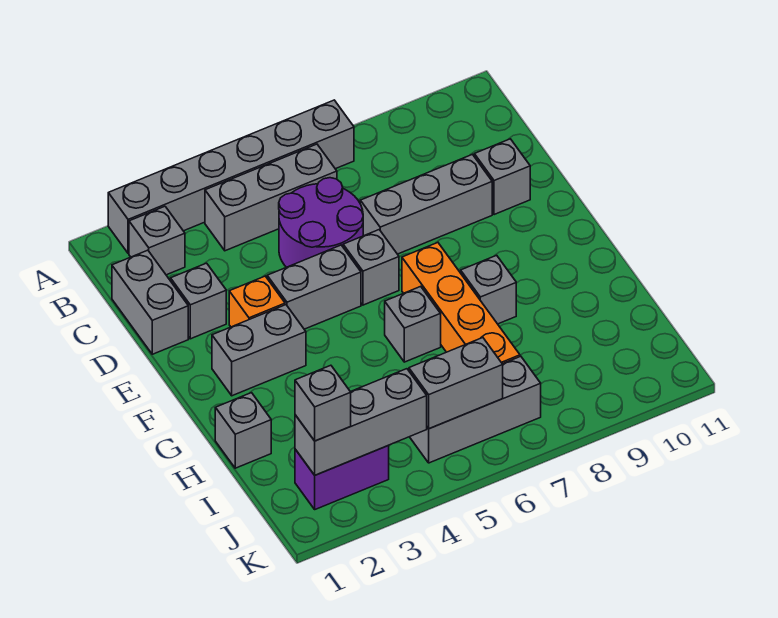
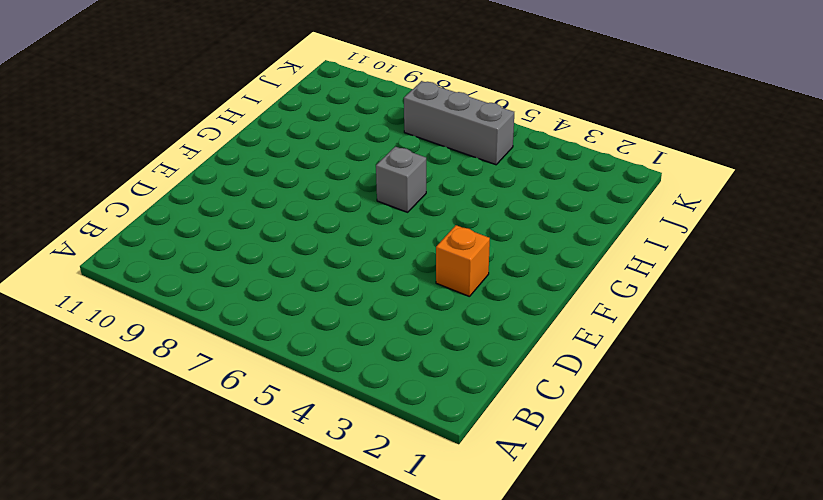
none -> grey 1x6 brick [108,100,354,253]
none -> grey 1x1 brick [129,206,185,275]
none -> grey 1x3 brick [205,144,337,251]

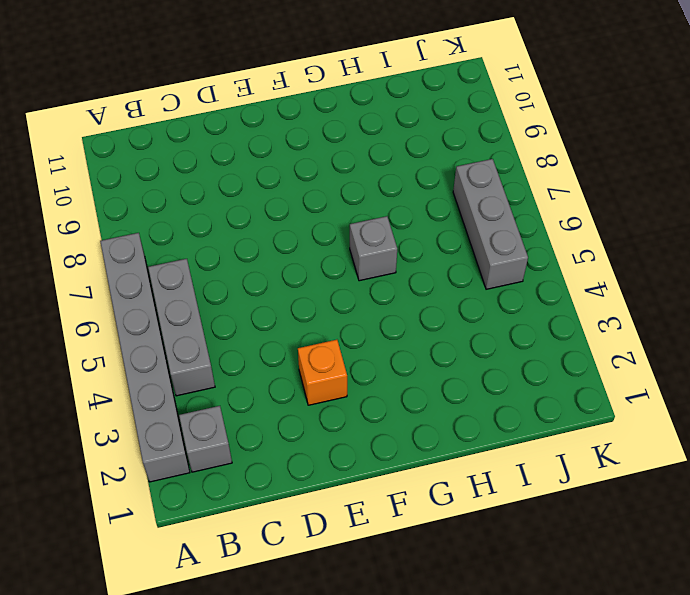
none -> grey 1x2 brick [112,250,188,354]
none -> purple 2x2 round brick [279,178,363,267]
none -> grey 1x1 brick [171,263,226,339]

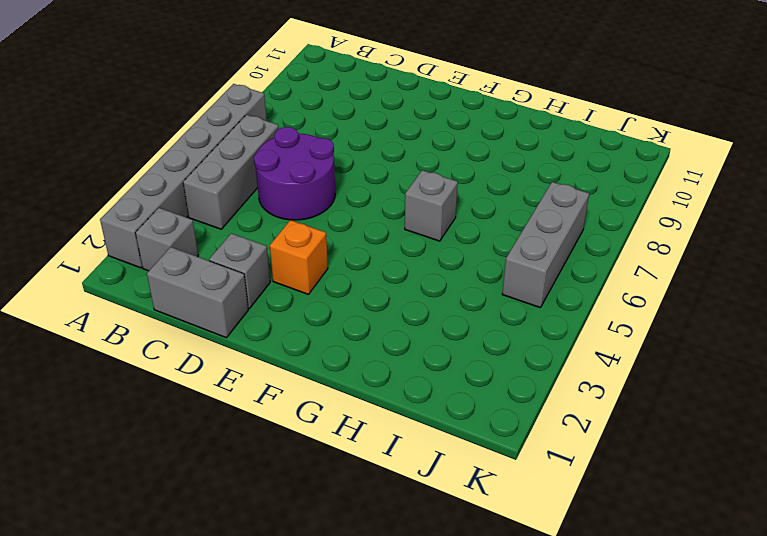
none -> grey 1x3 brick [360,154,492,254]
none -> grey 1x1 brick [474,139,530,215]
none -> grey 1x2 brick [267,245,361,329]

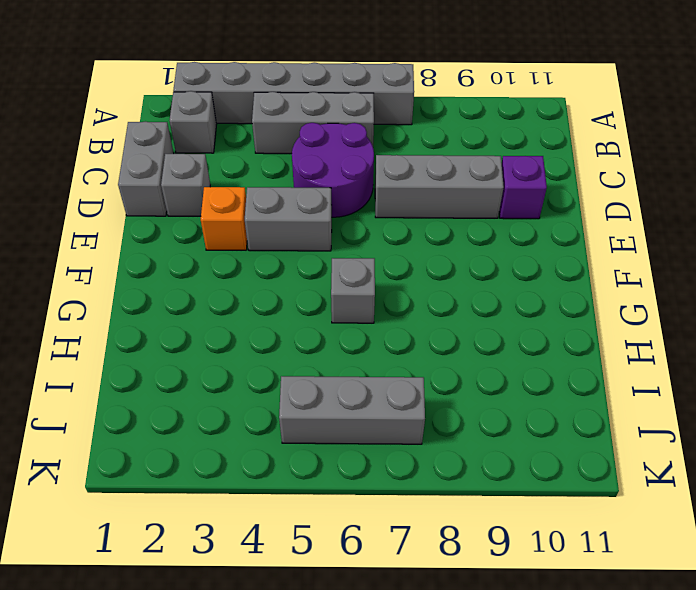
purple 1x1 brick [499,156,547,219] -> grey 1x1 brick [474,139,530,215]
none -> grey 1x1 brick [343,230,399,305]
none -> grey 1x2 brick [212,305,306,396]
none -> orange 1x4 brick [402,243,520,364]

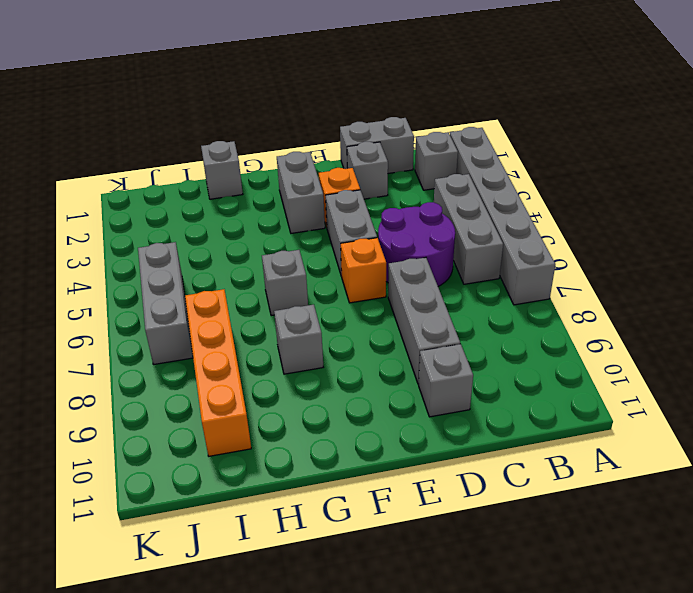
orange 1x1 brick [341,238,386,303] -> grey 1x1 brick [343,230,399,305]
orange 1x4 brick [185,289,251,456] -> orange 1x4 brick turned to [402,243,520,364]
none -> purple 1x2 brick [295,446,389,509]
none -> grey 1x3 brick [295,369,427,475]
none -> grey 1x2 brick [409,338,503,429]

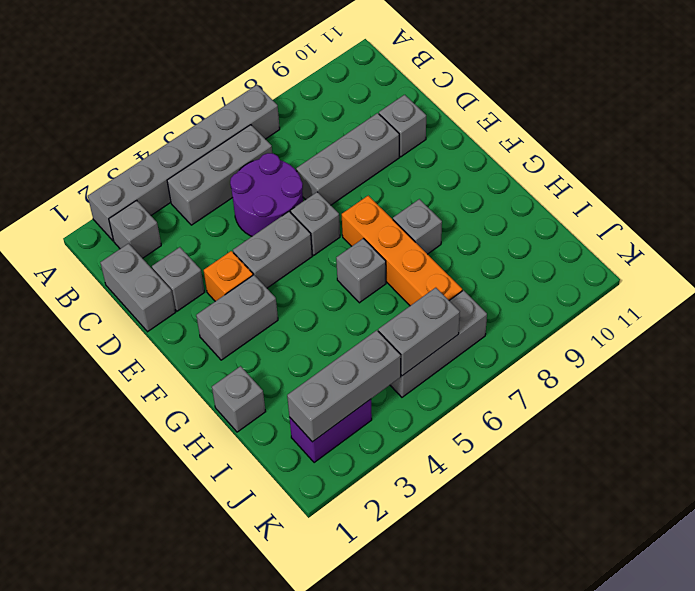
none -> grey 1x1 brick [295,365,351,441]

